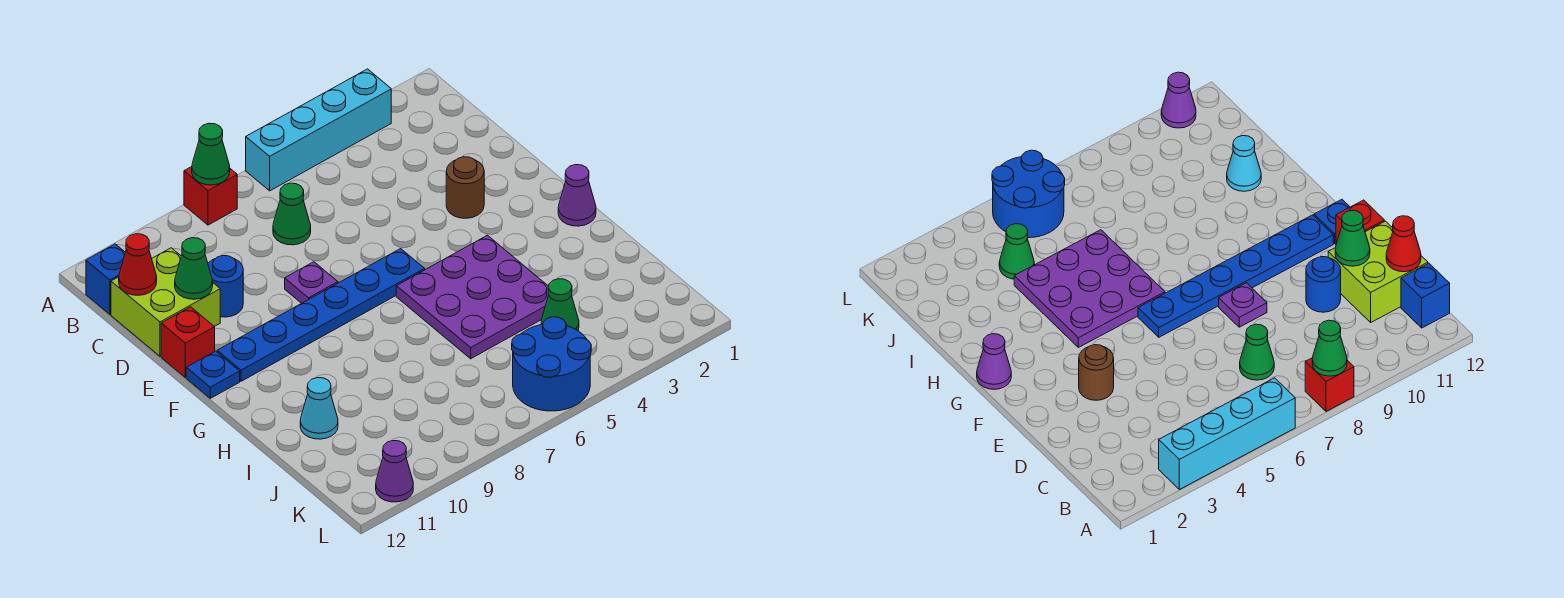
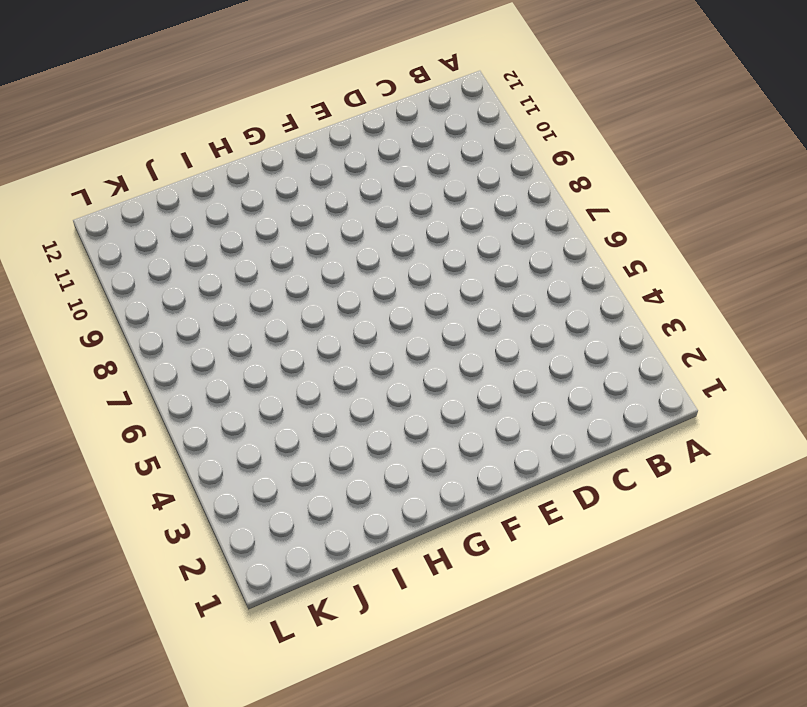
none -> cyan 1x4 brick [246,69,391,191]
none -> red 1x1 brick [184,167,237,225]
none -> blue 1x1 brick [86,244,125,314]

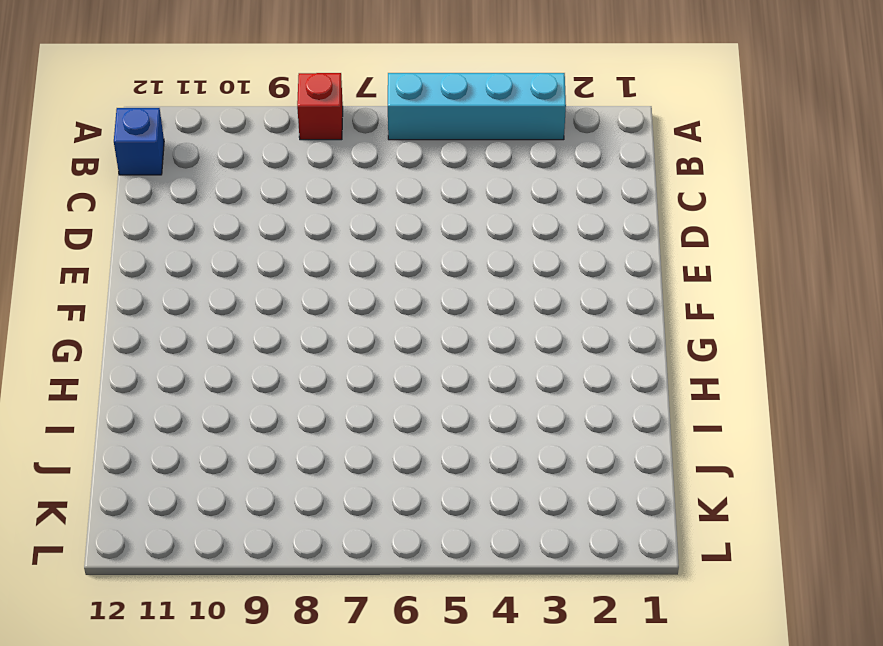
none -> green 1x1 cone [273,183,311,245]
none -> lime 2x2 brick [111,248,220,356]
none -> blue 1x1 round brick [208,256,243,317]

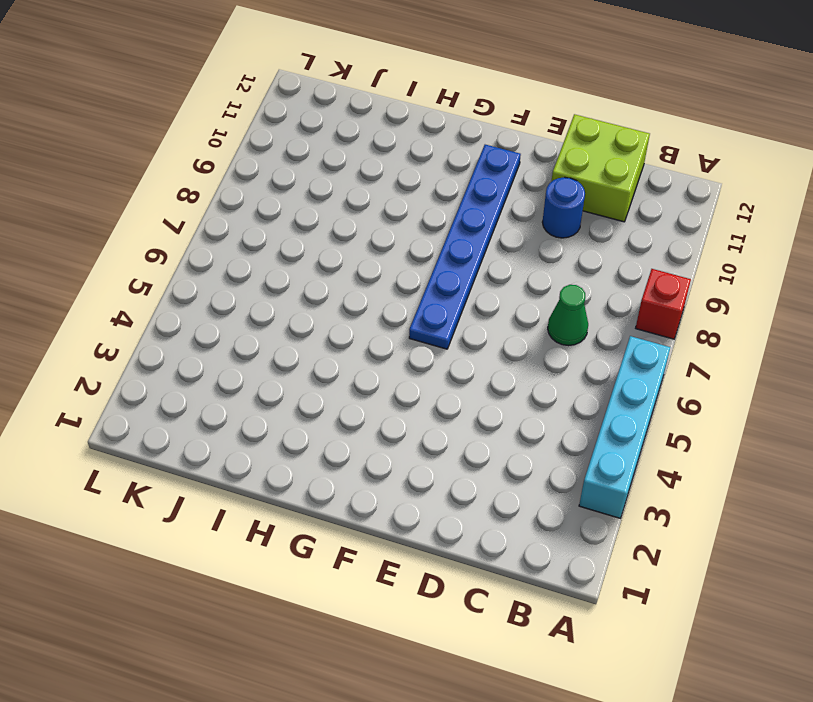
none -> blue 1x1 brick [86,244,125,314]
none -> brown 1x1 round brick [446,157,484,218]
none -> purple 1x1 plate [285,262,338,303]

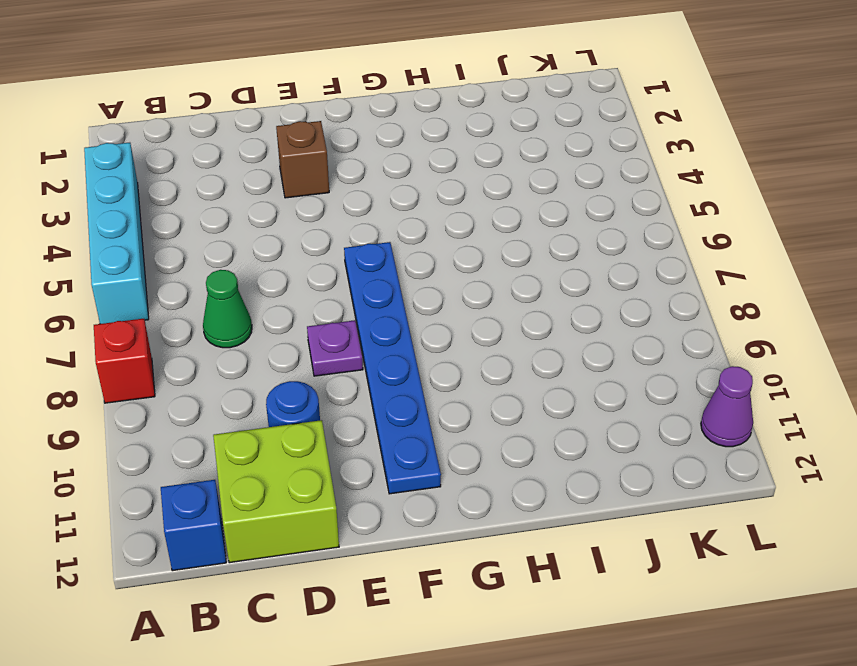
brown 1x1 brick [276,121,329,198] -> brown 1x1 round brick [446,157,484,218]
none -> red 1x1 brick [161,307,215,377]
none -> blue 1x1 plate [186,351,240,398]
none -> purple 1x1 cone [558,165,596,226]

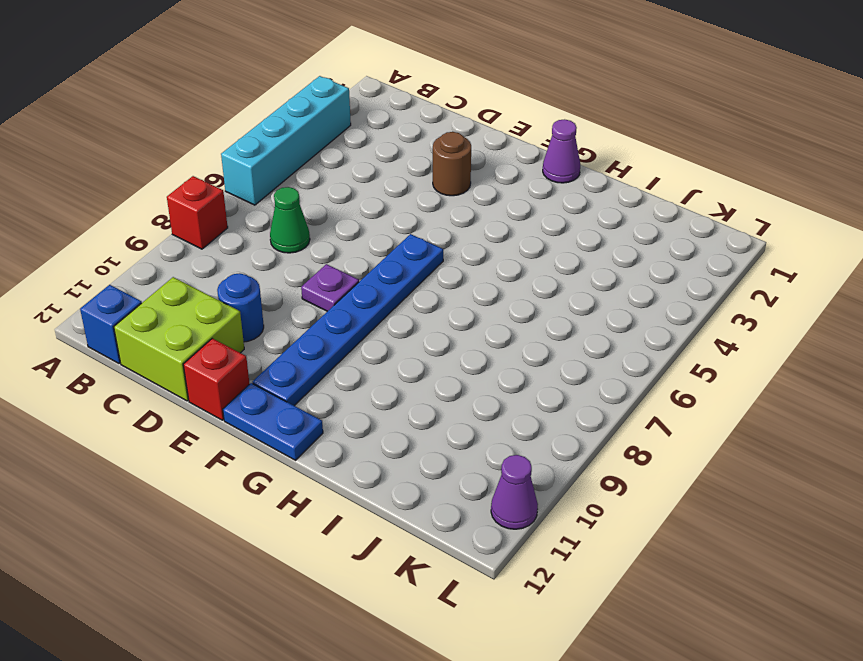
blue 1x2 plate [223,383,323,460] -> blue 1x1 plate [186,351,240,398]
none -> purple 3x3 plate [396,235,549,359]
none -> cyan 1x1 cone [300,378,338,439]
none -> green 1x1 cone [541,279,579,330]

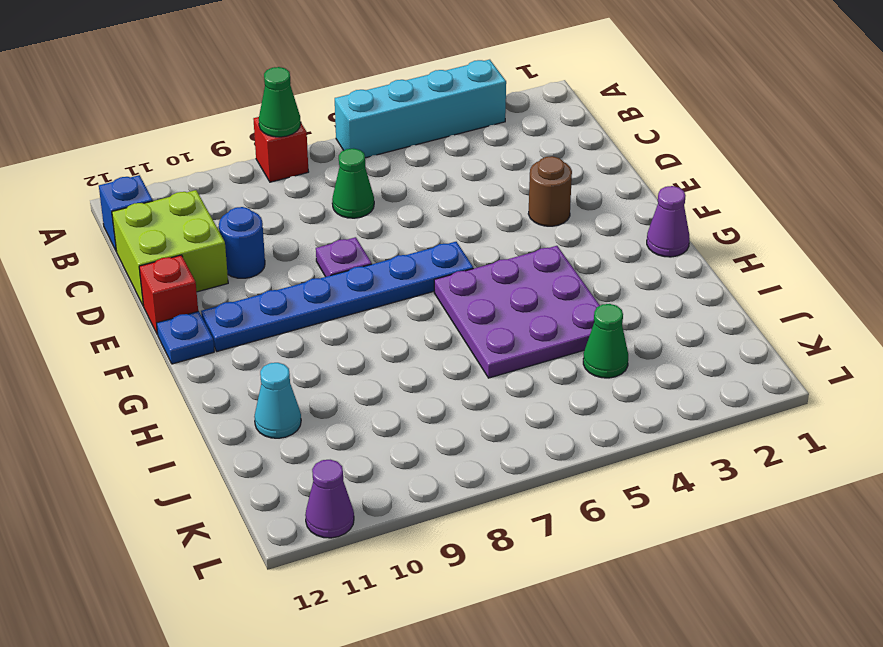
none -> blue 2x2 round brick [512,317,591,411]
none -> red 1x1 cone [119,234,157,295]
none -> green 1x1 cone [175,238,213,299]

